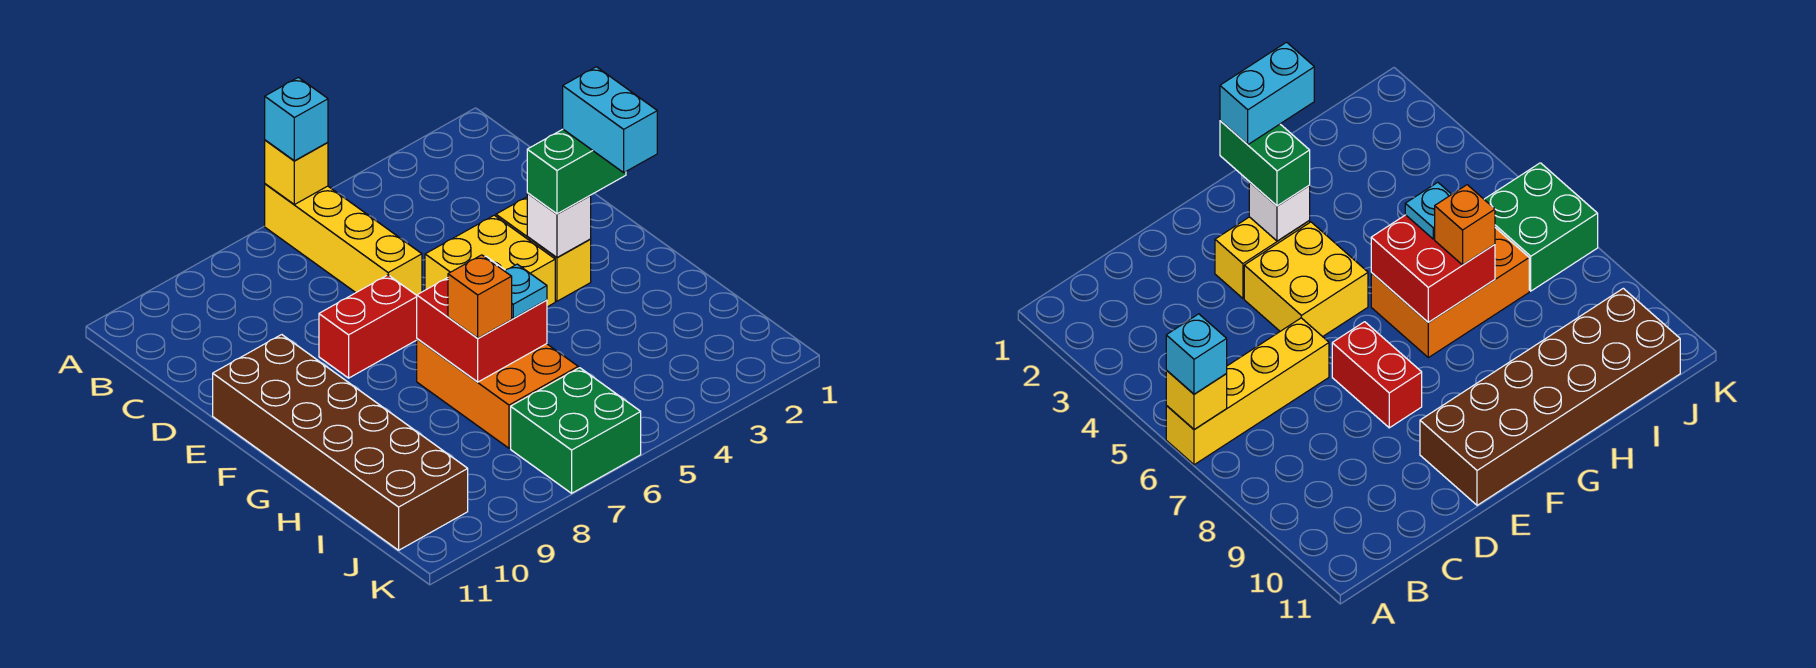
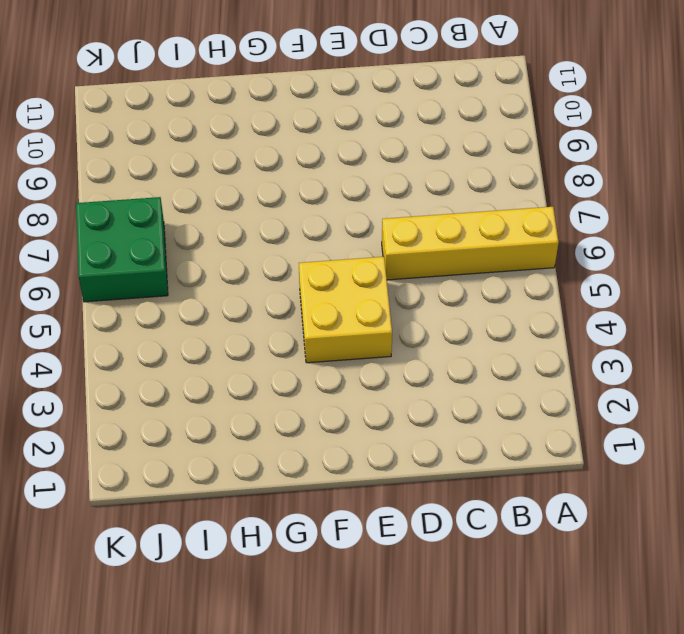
none -> yellow 1x2 brick [496,197,591,301]
none -> red 1x2 brick [319,275,417,378]
none -> brown 2x6 brick [213,335,468,550]

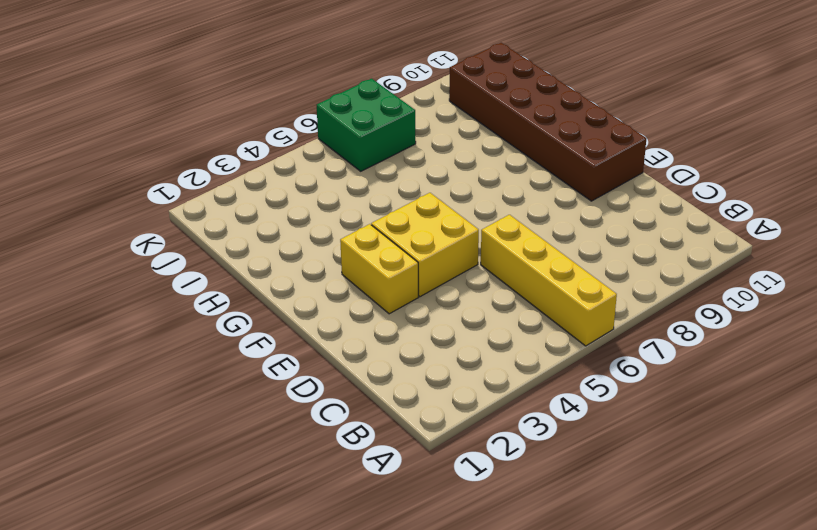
none -> red 1x2 brick [319,275,417,378]
none -> orange 2x3 brick [417,339,578,448]
none -> yellow 1x1 brick [265,140,328,205]

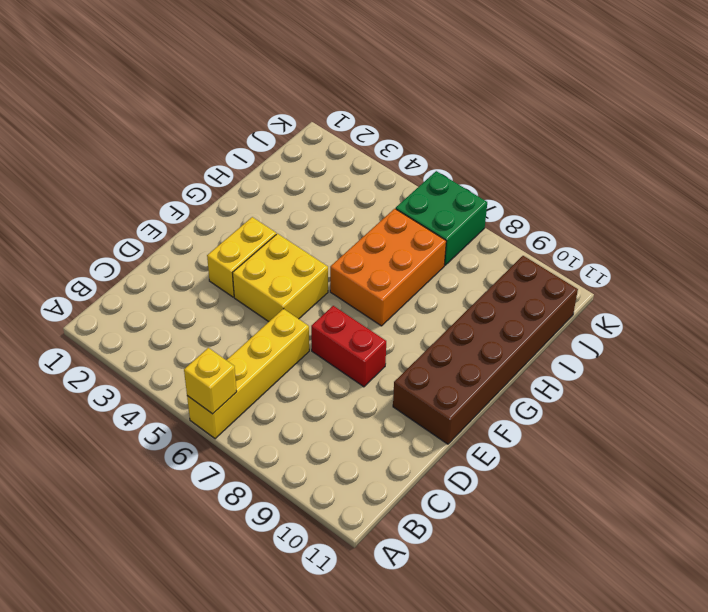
none -> white 1x1 brick [527,193,591,257]
none -> red 2x2 brick [417,256,547,382]
none -> cyan 1x1 brick [265,77,328,161]

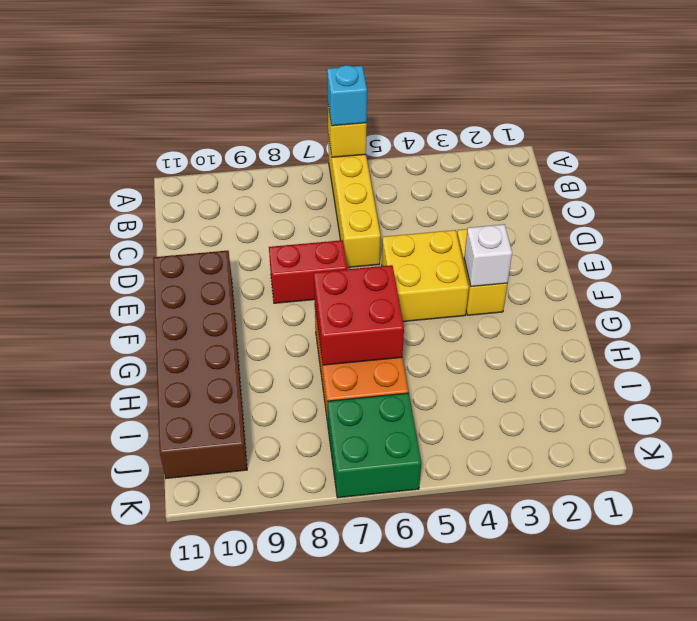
none -> green 1x2 brick [527,129,626,214]
none -> cyan 1x1 plate [505,264,547,318]
none -> orange 1x1 brick [448,255,512,338]

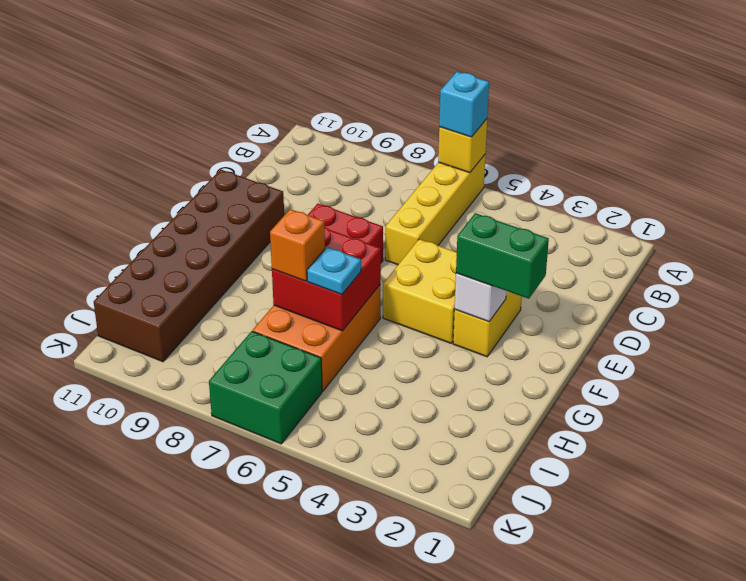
none -> cyan 1x2 brick [563,67,657,172]

